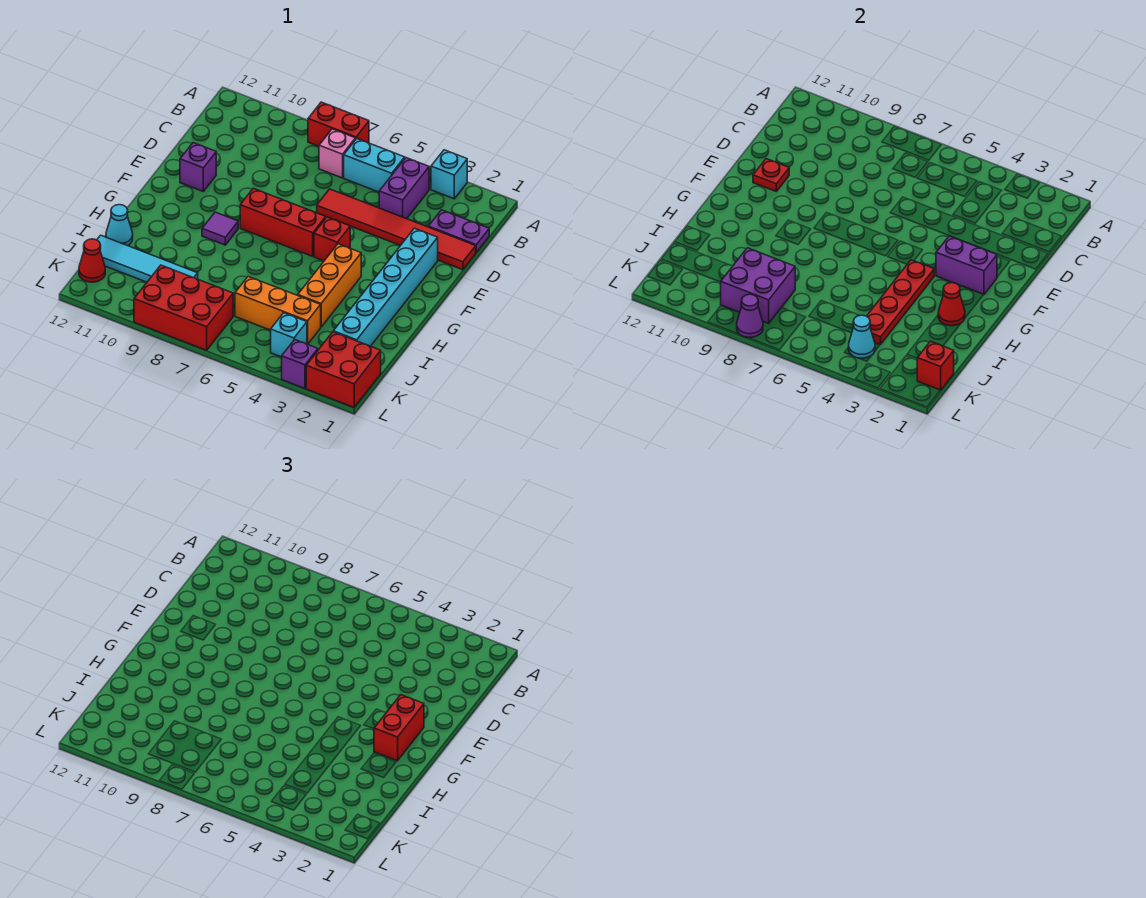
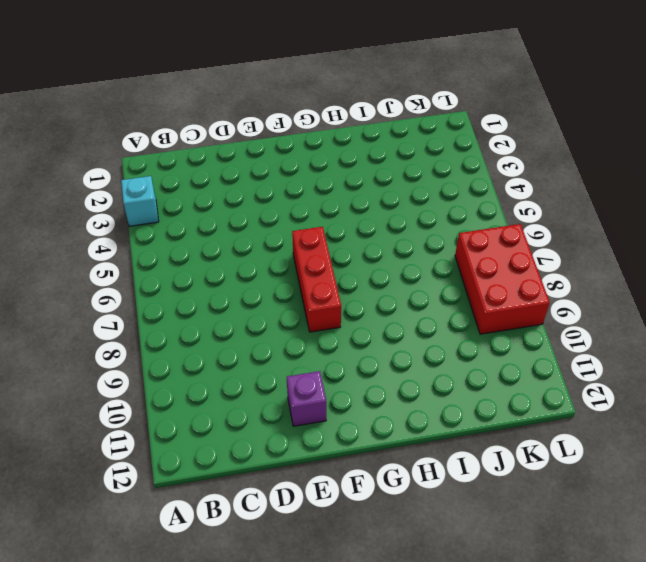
none -> red 1x2 brick [308,102,369,146]
none -> purple 1x2 brick [379,158,429,219]
none -> cyan 1x2 brick [344,139,405,192]
none -> pink 1x1 brick [319,129,355,178]

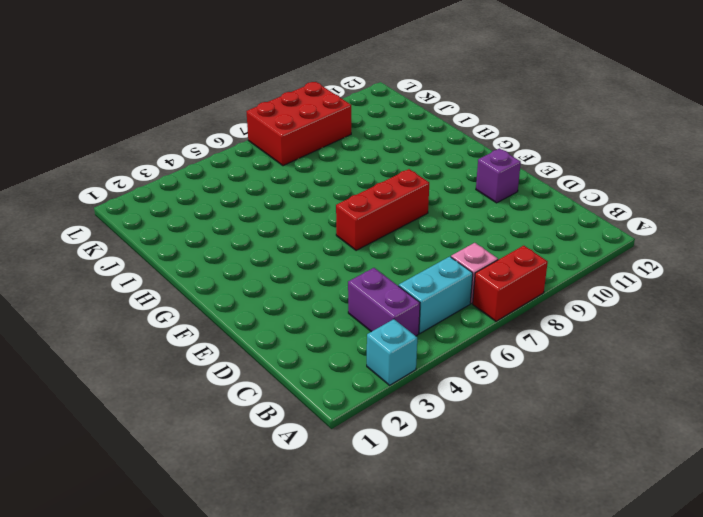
none -> purple 1x2 plate [428,210,489,252]
none -> red 1x6 tile [317,189,476,270]
none -> cyan 1x6 brick [333,228,438,346]
none -> red 1x1 brick [314,217,350,261]

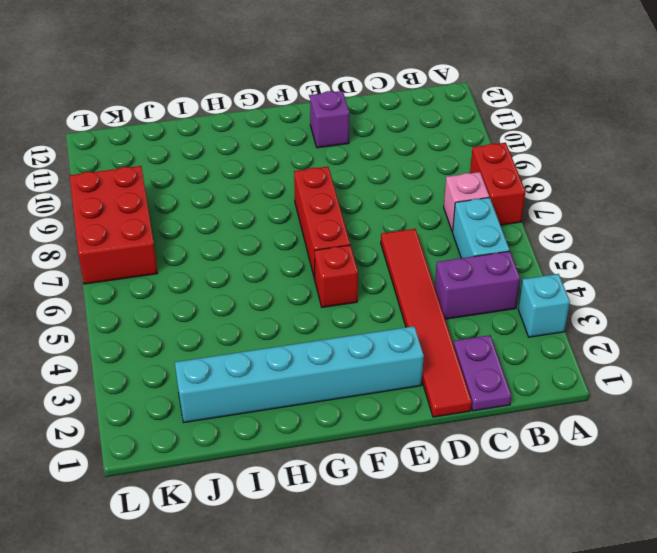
none -> orange 1x3 brick [298,244,361,327]
none -> purple 1x1 tile [202,212,238,245]
none -> cyan 1x1 cone [106,205,133,246]
none -> orange 1x3 brick [235,277,321,344]

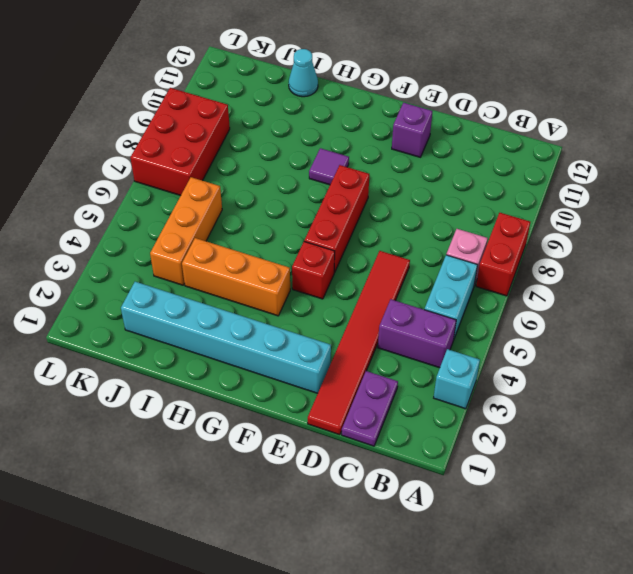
none -> cyan 1x4 tile [97,235,198,282]
none -> red 2x2 brick [306,332,381,407]
none -> cyan 1x1 brick [271,313,307,357]
none -> red 1x1 cone [79,239,105,282]

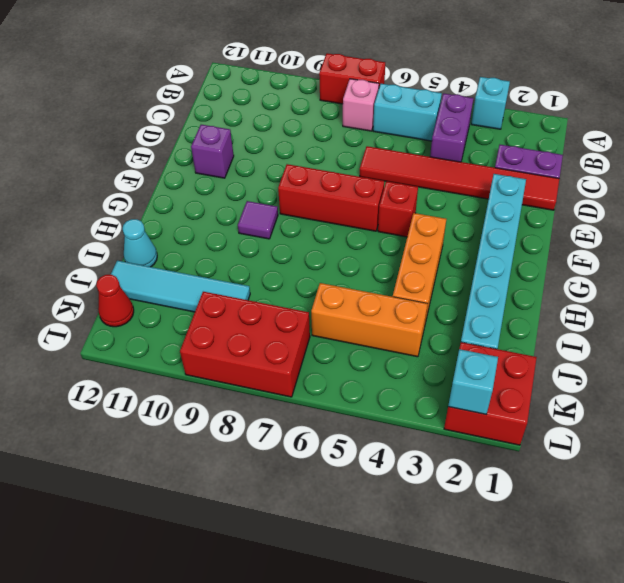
cyan 1x1 brick [448,349,498,415] -> cyan 1x1 brick moved to [271,313,307,357]
none -> purple 1x1 brick [282,340,318,388]
none -> red 1x1 plate [753,159,789,191]
none -> purple 1x2 brick [936,236,997,295]
none -> red 1x4 plate [867,260,934,344]

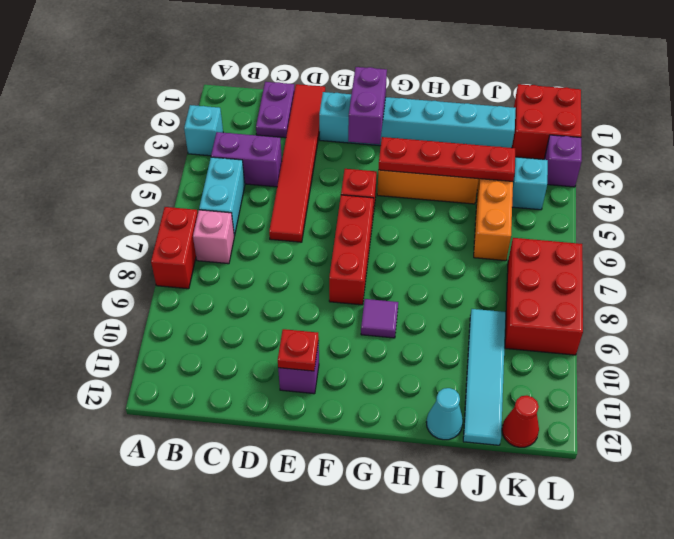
none -> red 1x1 cone [938,283,965,326]
none -> purple 2x2 brick [721,248,795,323]
none -> red 1x1 brick [917,341,954,390]
none -> cyan 1x1 cone [849,315,875,358]

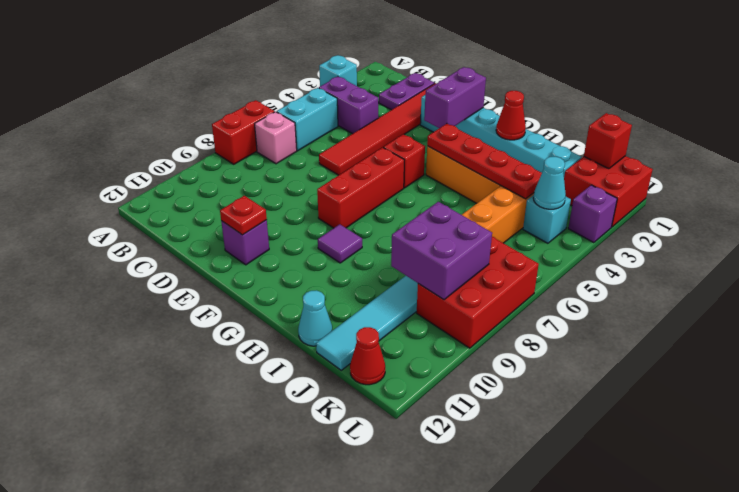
none -> purple 1x1 cone [737,294,763,338]
none -> red 1x2 brick [374,695,424,761]

